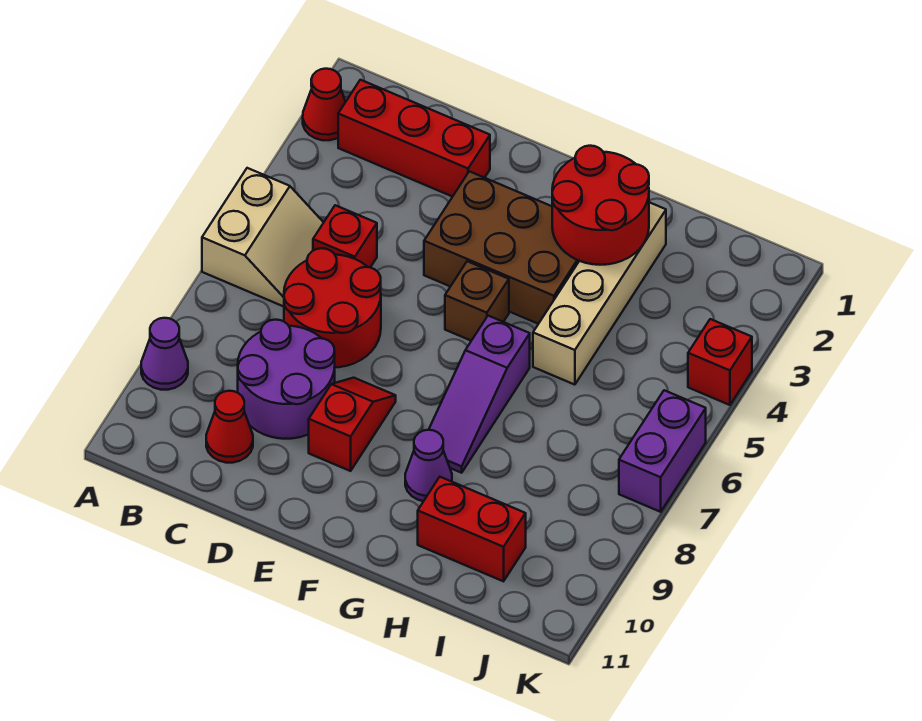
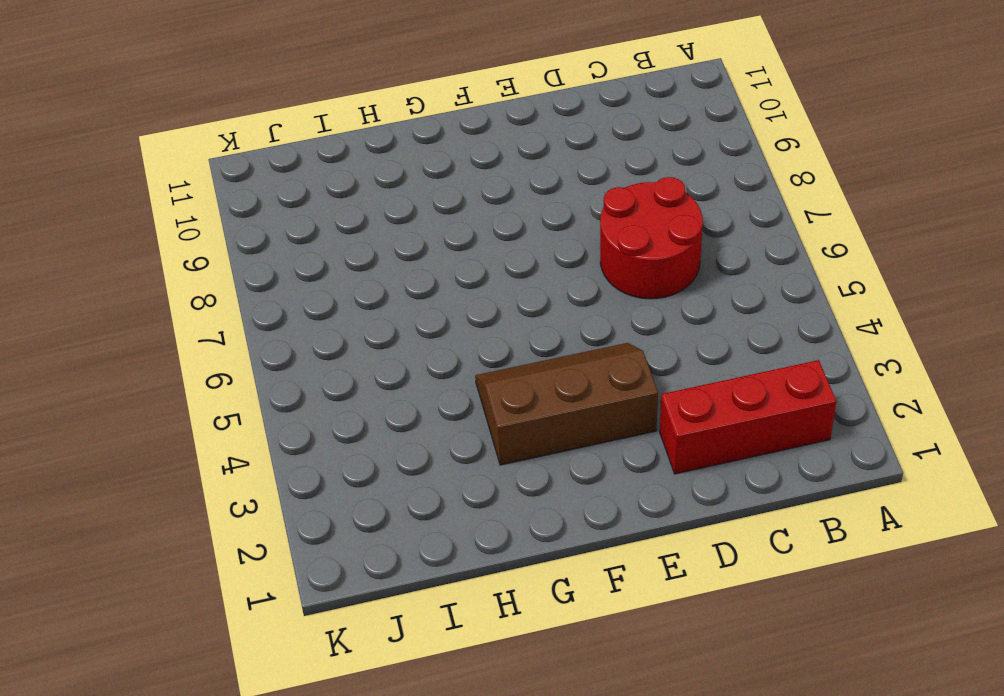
brown 2x3 slope [475,343,658,465] -> brown 2x3 brick [424,171,579,324]
none -> red 1x1 cone [303,69,345,140]
none -> tan 2x2 slope [202,168,324,307]
none -> purple 1x1 cone [141,318,188,390]

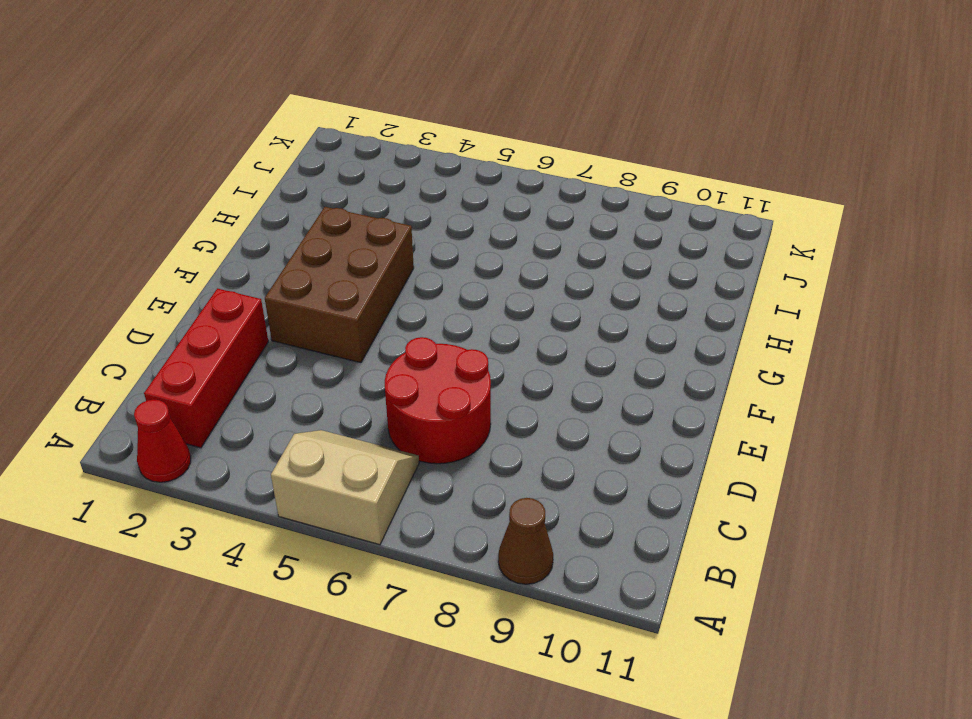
brown 1x1 cone [498,498,553,584] -> purple 1x1 cone [141,318,188,390]
none -> red 1x1 brick [313,205,377,267]
none -> purple 2x2 round brick [238,320,335,439]
none -> red 1x1 cone [206,391,253,463]

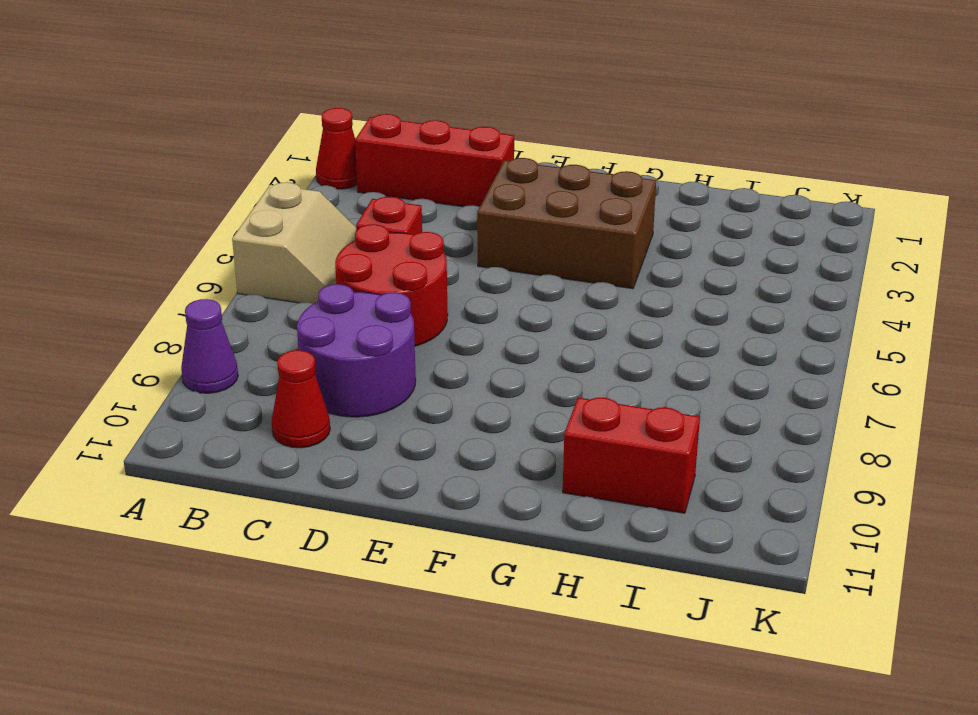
none -> red 1x2 slope [309,378,396,471]
none -> brown 1x1 brick [445,261,509,341]
none -> purple 1x3 slope [429,316,530,473]

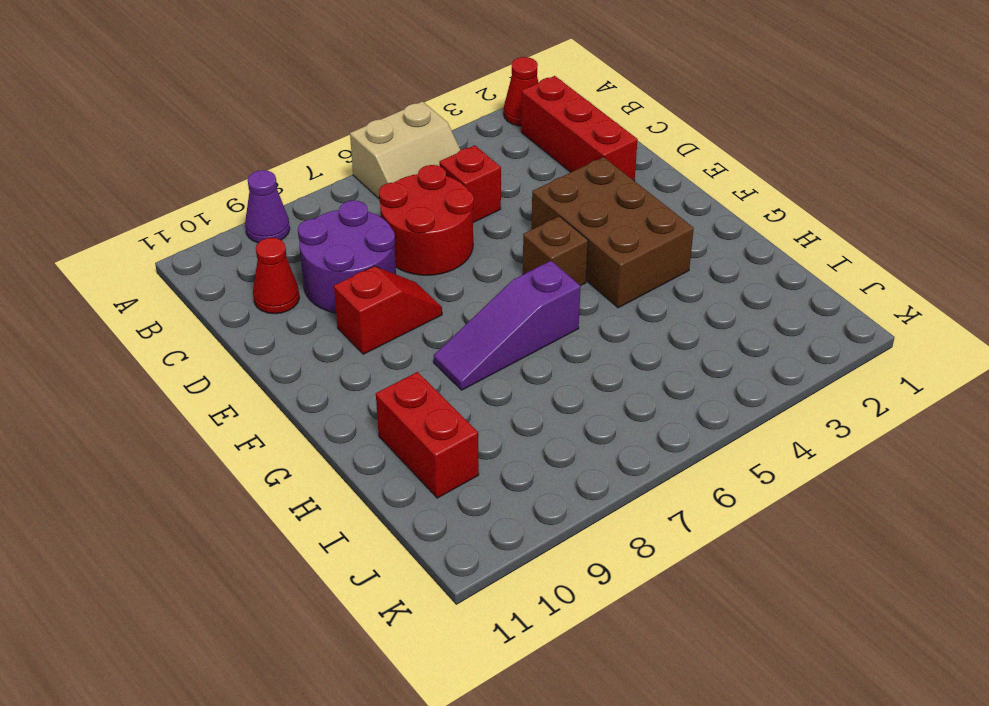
none -> purple 1x1 cone [405,430,452,501]
none -> tan 1x4 brick [533,202,666,385]
none -> red 1x1 brick [688,319,752,405]

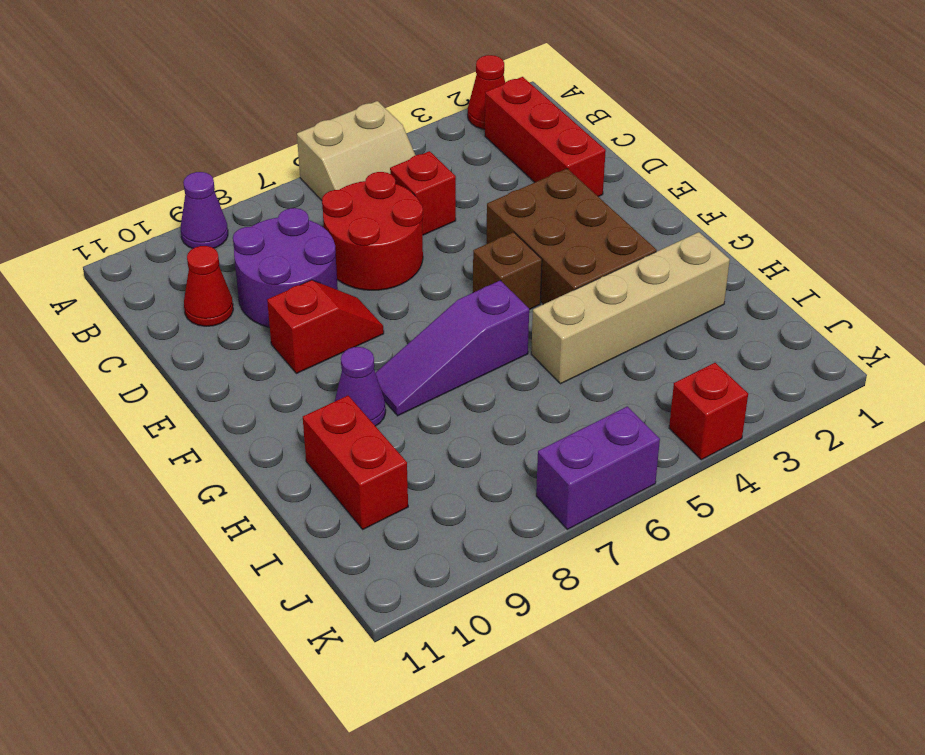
none -> red 2x2 round brick [552,146,649,265]

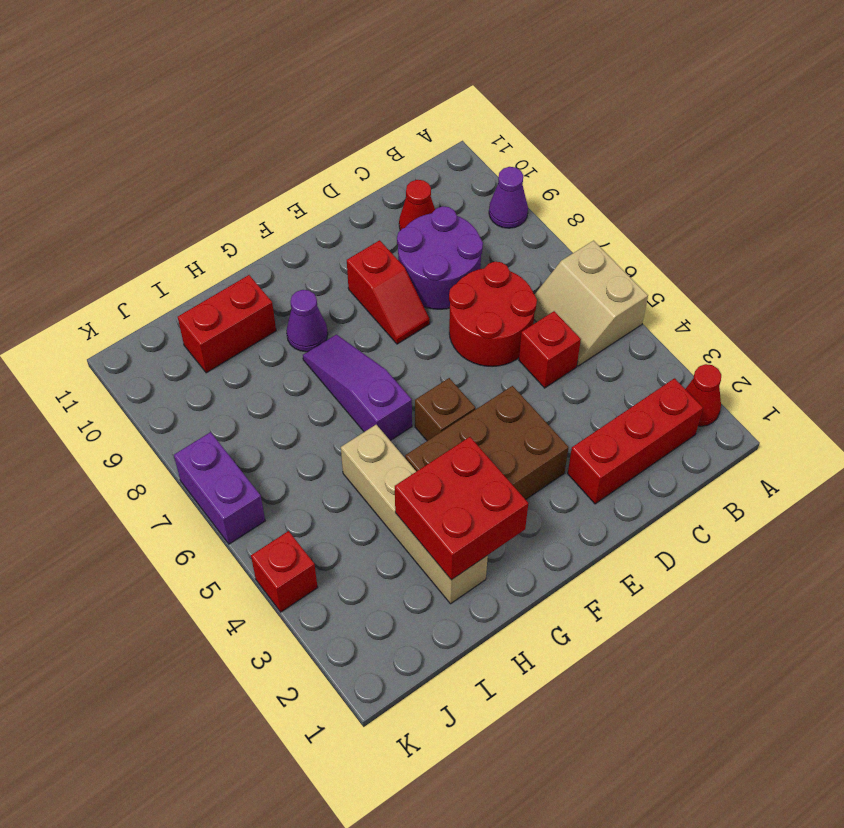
red 2x2 brick [395,437,528,580] -> red 2x2 round brick [552,146,649,265]

